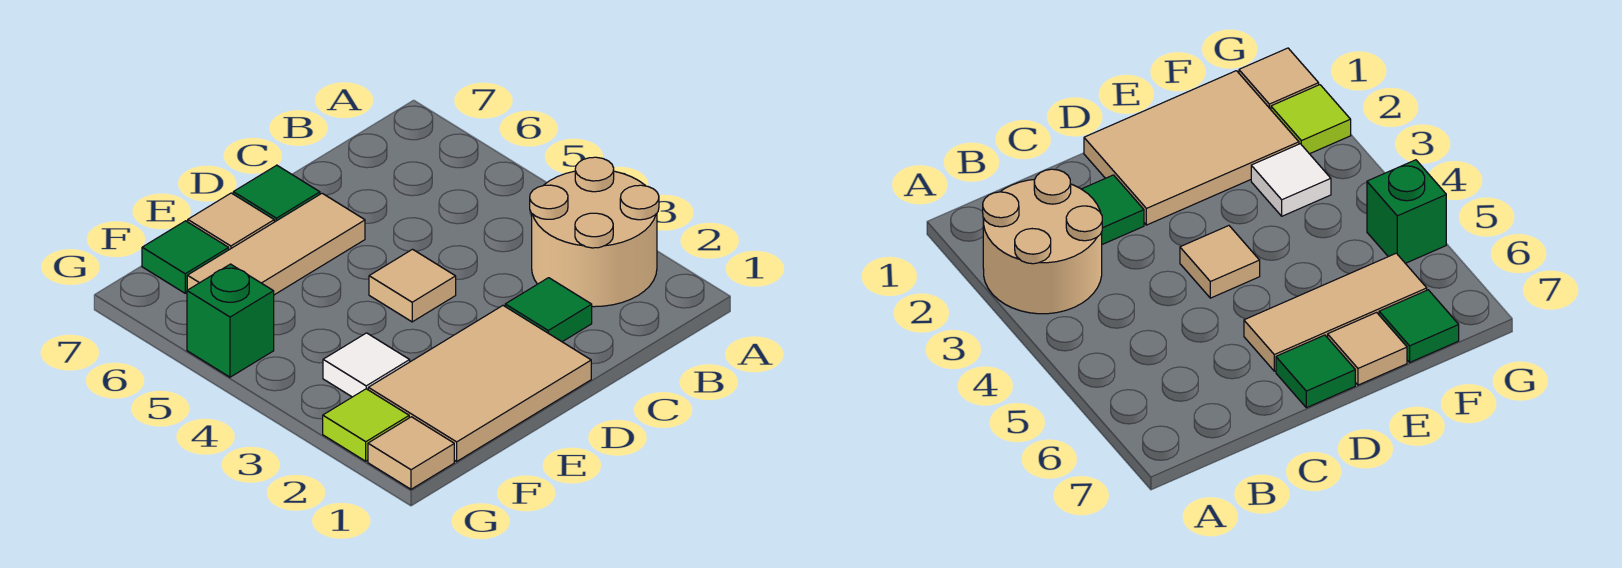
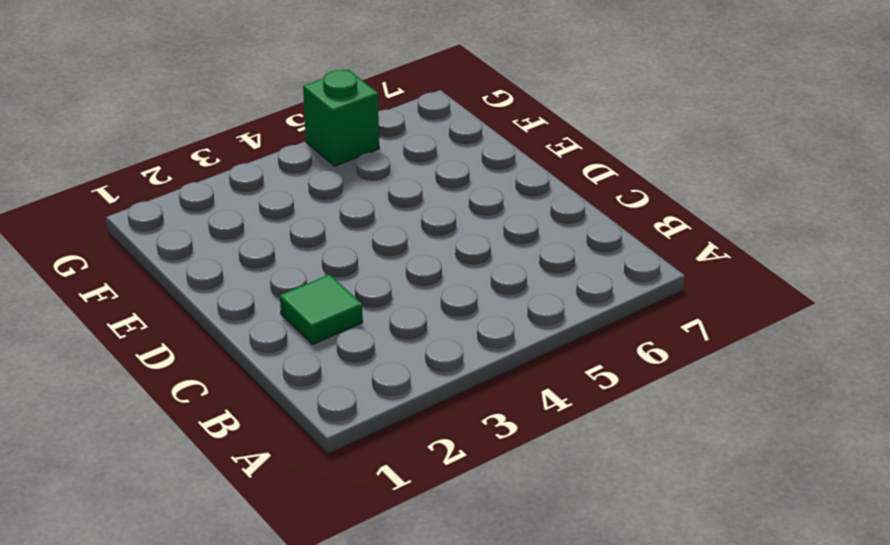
none -> tan 2x2 round brick [530,157,659,307]
none -> tan 2x3 tile [368,306,591,461]
none -> tan 1x1 tile [369,249,456,322]

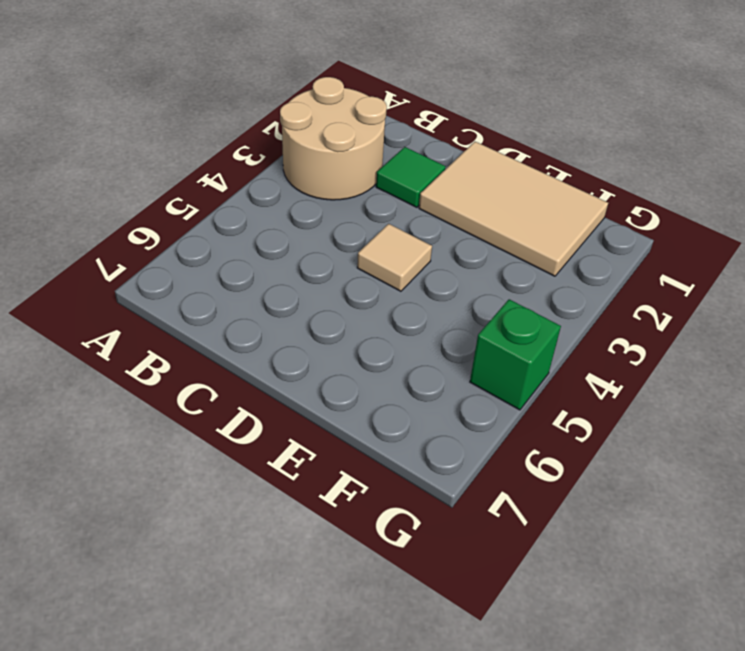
none -> tan 1x3 tile [187,193,365,295]
none -> green 1x1 tile [233,165,320,222]
none -> tan 1x1 tile [188,193,274,250]

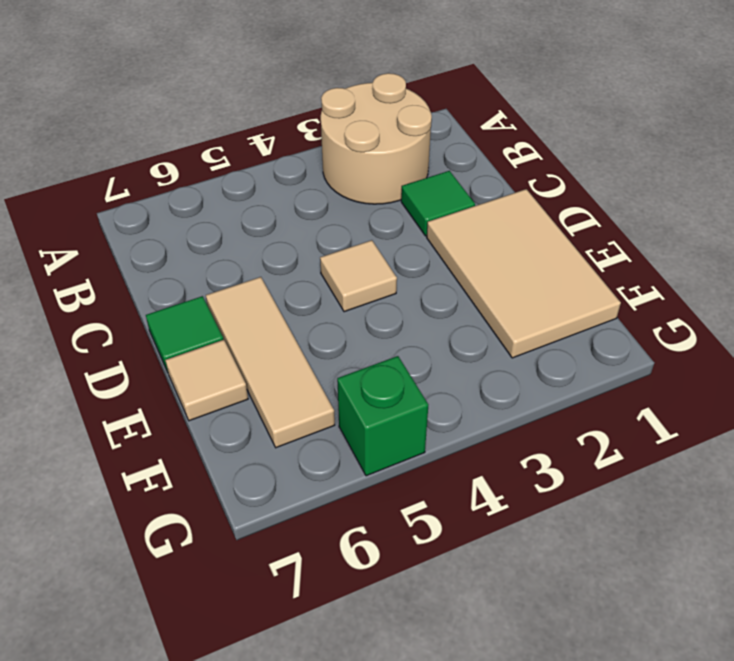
none -> white 1x1 tile [323,333,410,397]
none -> green 1x1 tile [142,221,229,293]
none -> tan 1x1 tile [368,417,454,489]

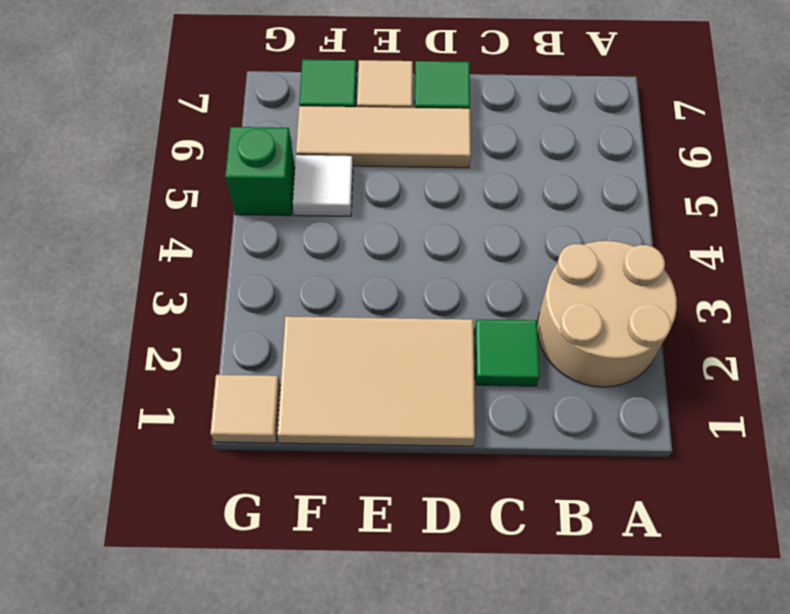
white 1x1 tile [293,155,353,216] -> white 1x1 tile moved to [323,333,410,397]
none -> tan 1x1 tile [369,249,456,322]
none -> lime 1x1 tile [323,389,409,461]

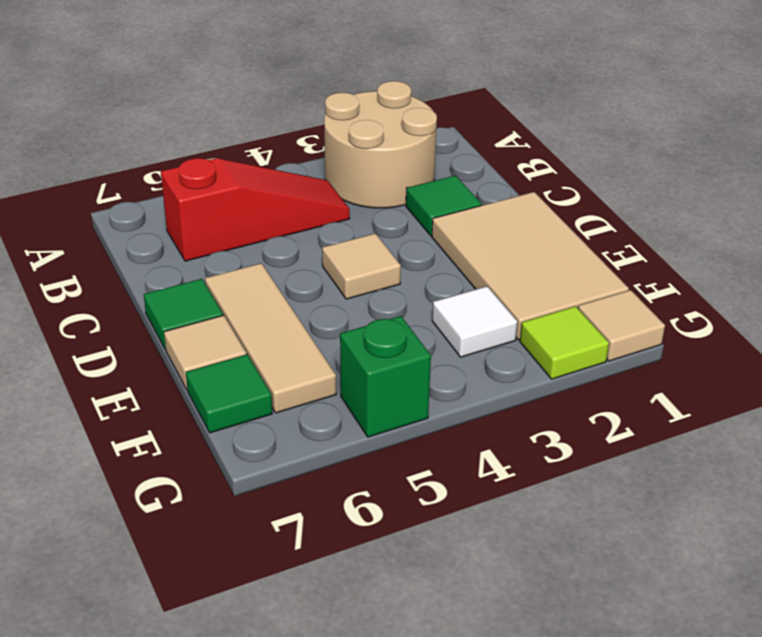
red 1x3 slope [161,158,350,261] -> none

